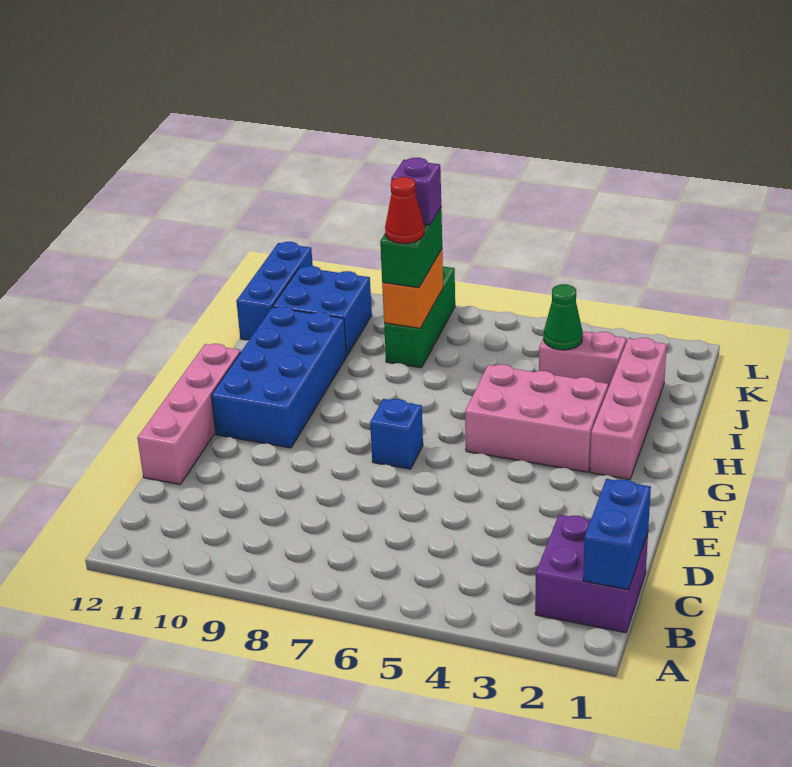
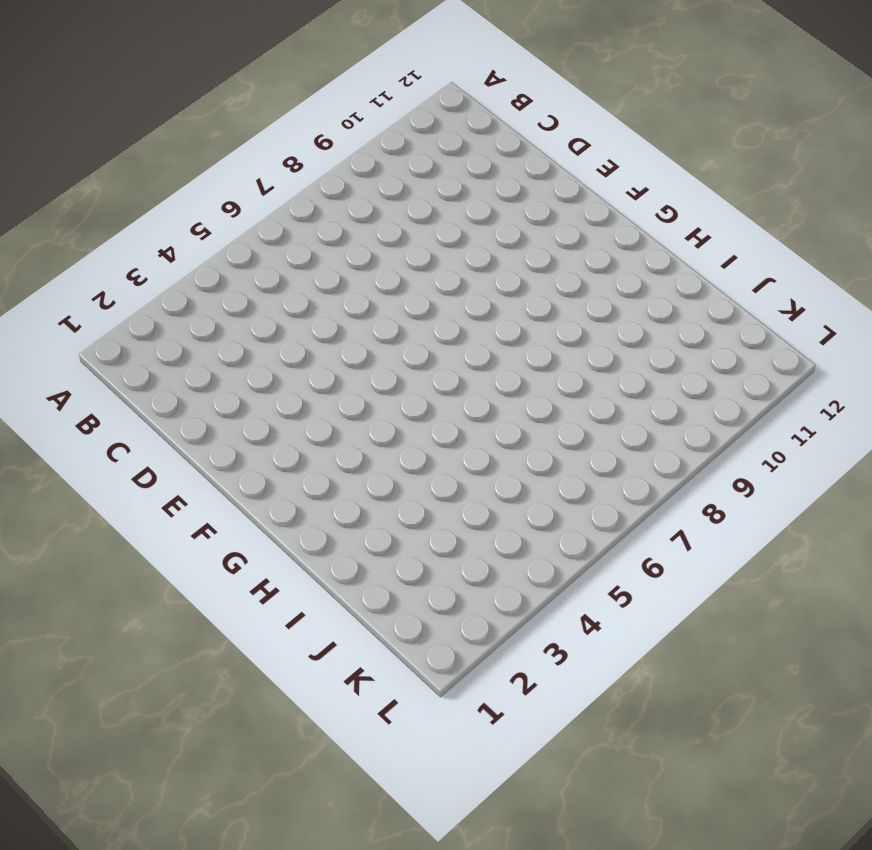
none -> purple 2x2 brick [535,515,648,633]
none -> pink 1x4 brick [137,344,241,484]
none -> blue 1x1 brick [370,399,423,469]

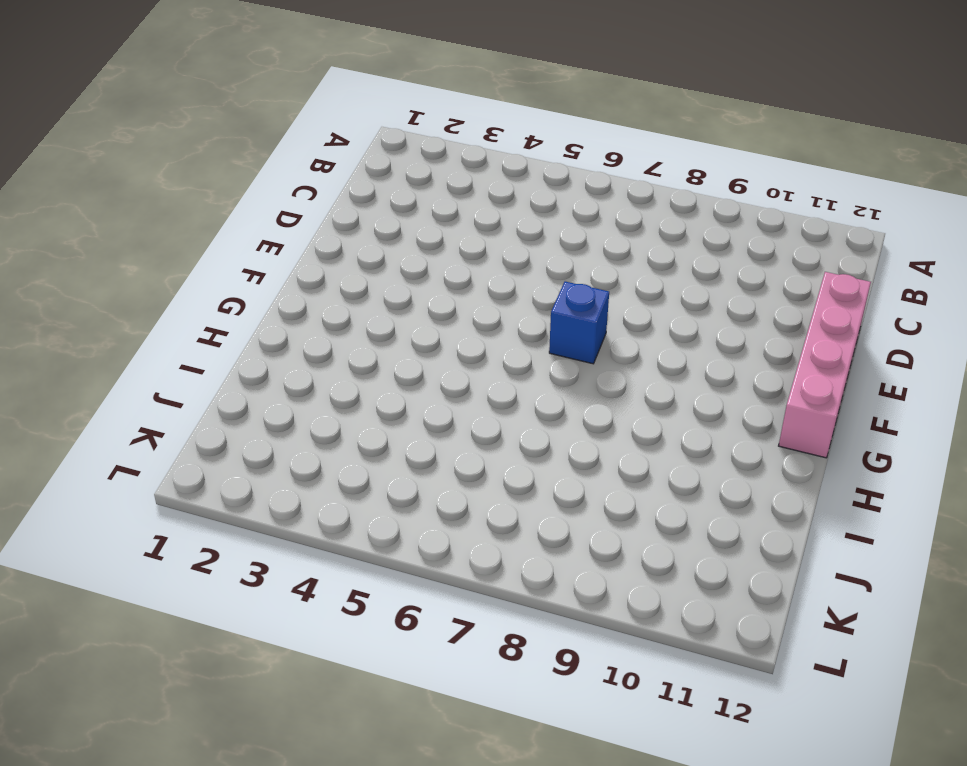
none -> purple 2x2 brick [535,515,648,633]
none -> blue 2x4 brick [211,307,347,448]
none -> pink 1x4 brick [590,338,667,480]

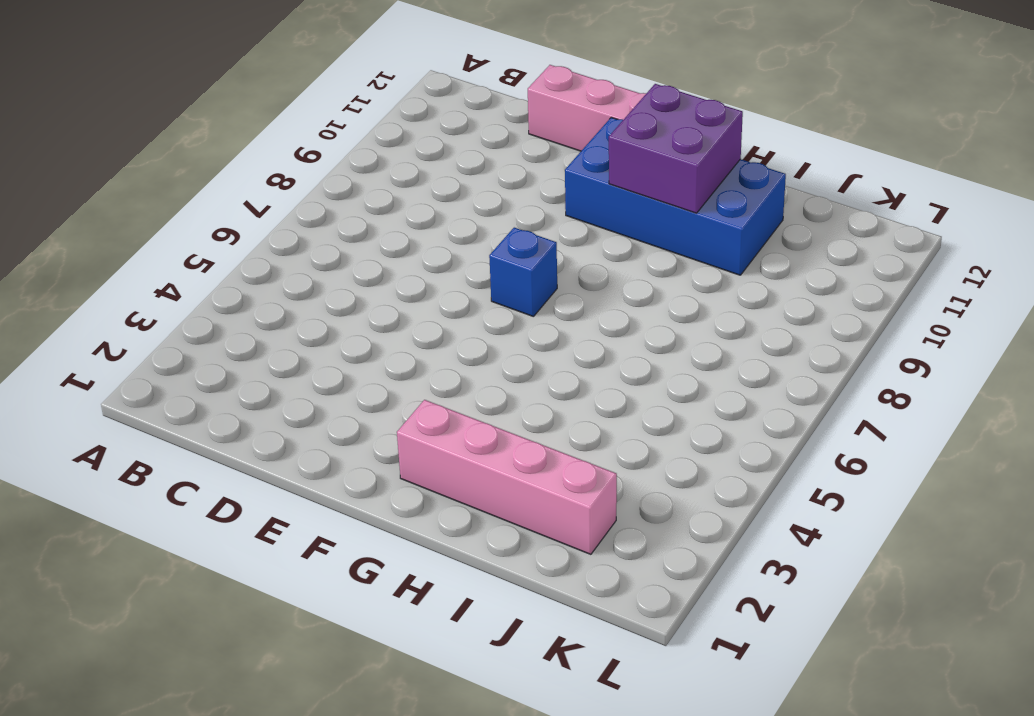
purple 2x2 brick [609,84,743,213] -> purple 2x2 brick moved to [535,515,648,633]
none -> pink 2x3 brick [465,364,608,472]
none -> pink 1x2 brick [539,331,626,388]
none -> green 1x3 brick [384,266,455,368]

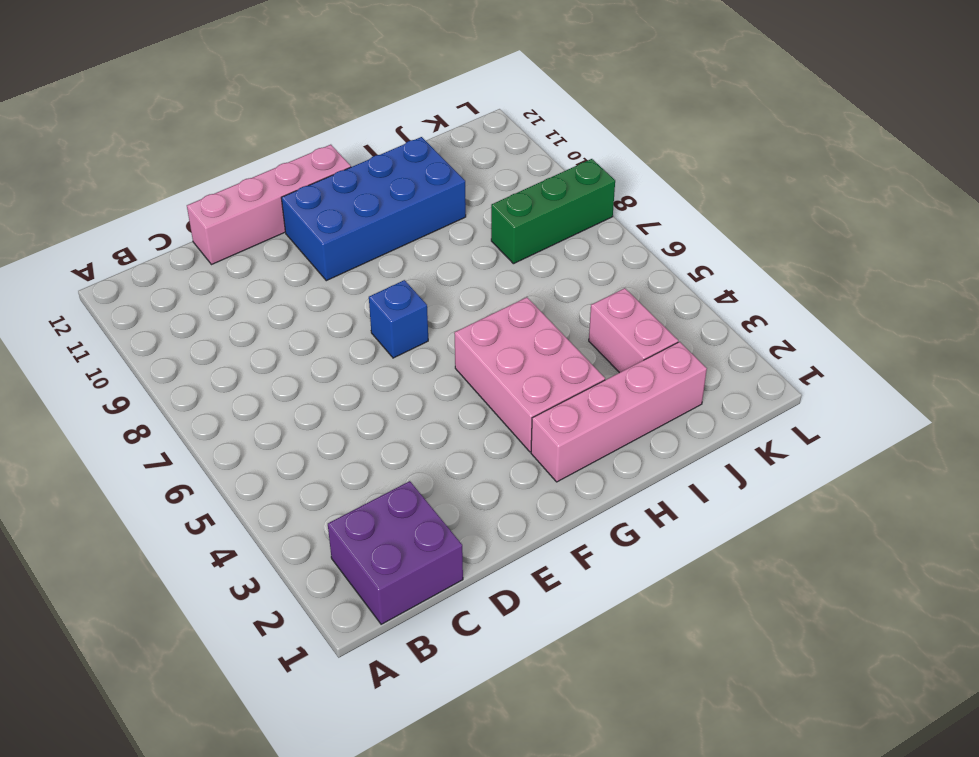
none -> blue 2x2 brick [273,266,372,356]
none -> blue 1x3 brick [236,242,313,340]
none -> blue 1x2 brick [583,479,651,590]

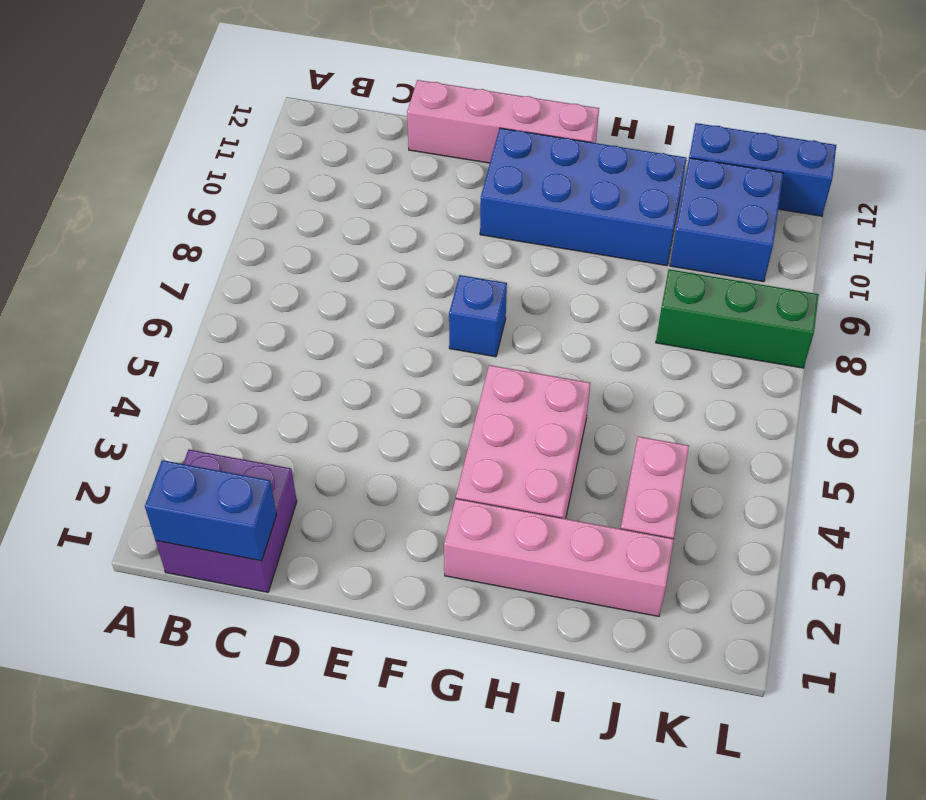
none -> green 1x1 cone [544,284,583,350]
none -> orange 1x2 brick [382,249,443,328]
none -> green 1x2 brick [380,208,442,288]

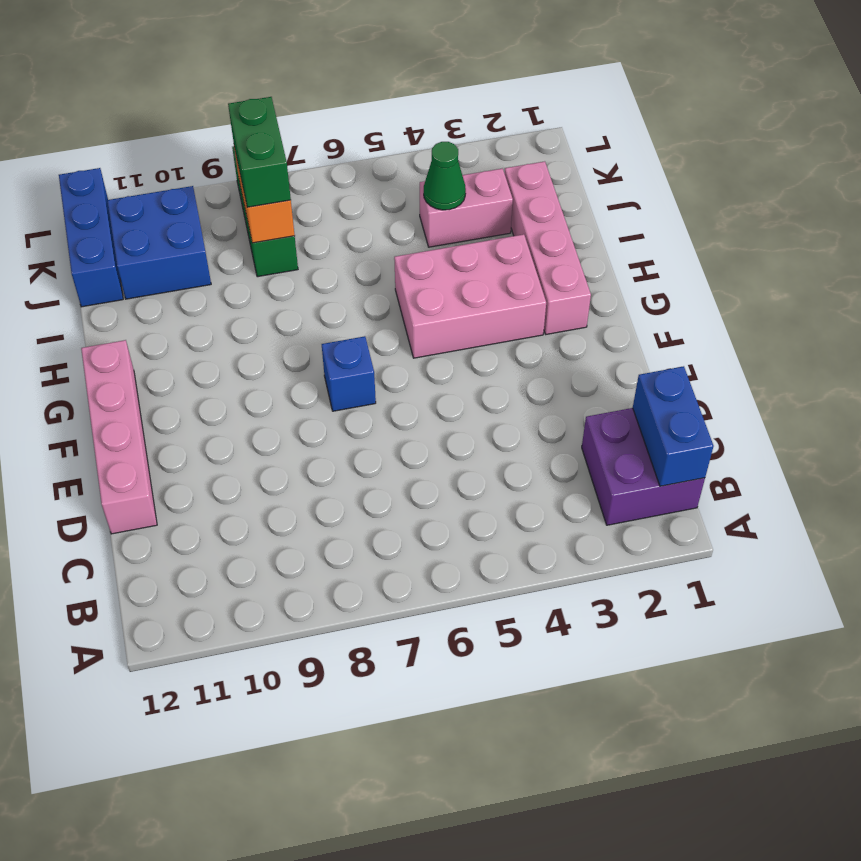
none -> blue 2x4 brick [211,307,347,448]
none -> red 1x1 cone [385,177,424,243]
none -> purple 1x1 brick [391,158,441,225]

